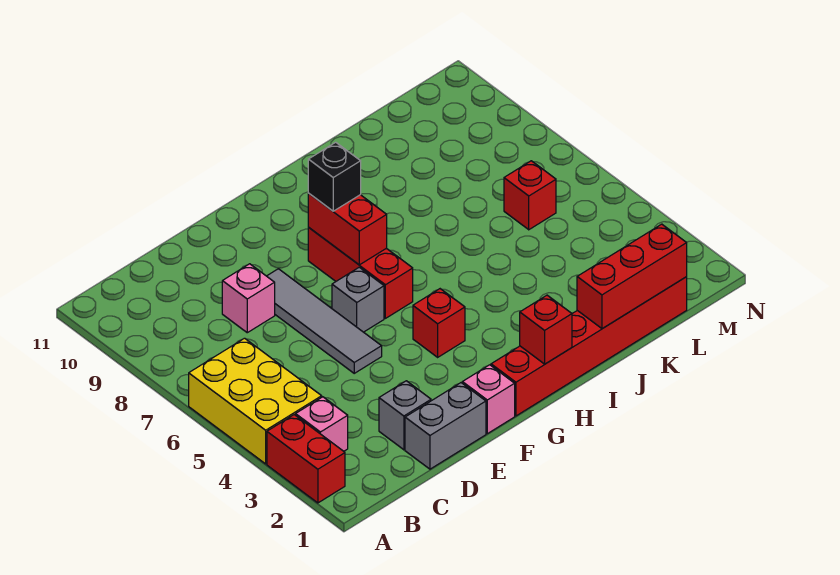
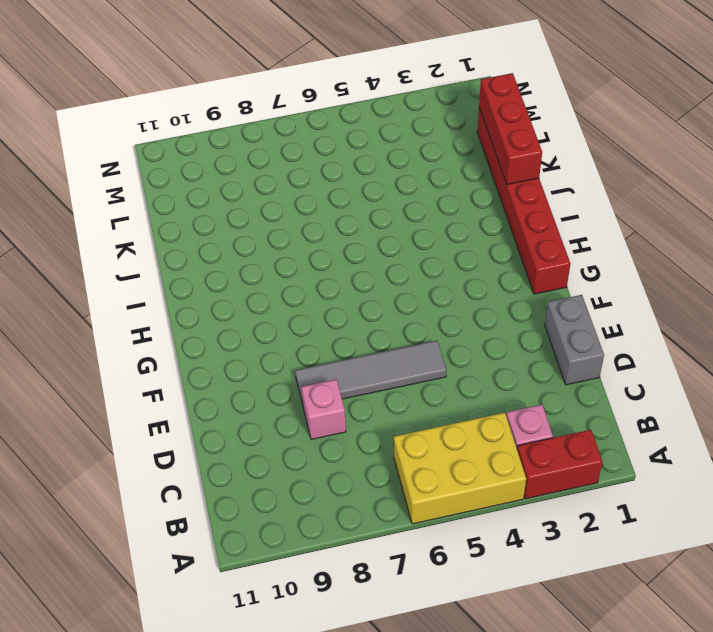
none -> grey 1x1 brick [379,381,431,450]
none -> pink 1x1 brick [462,365,515,434]
none -> grey 1x1 brick [332,267,384,332]

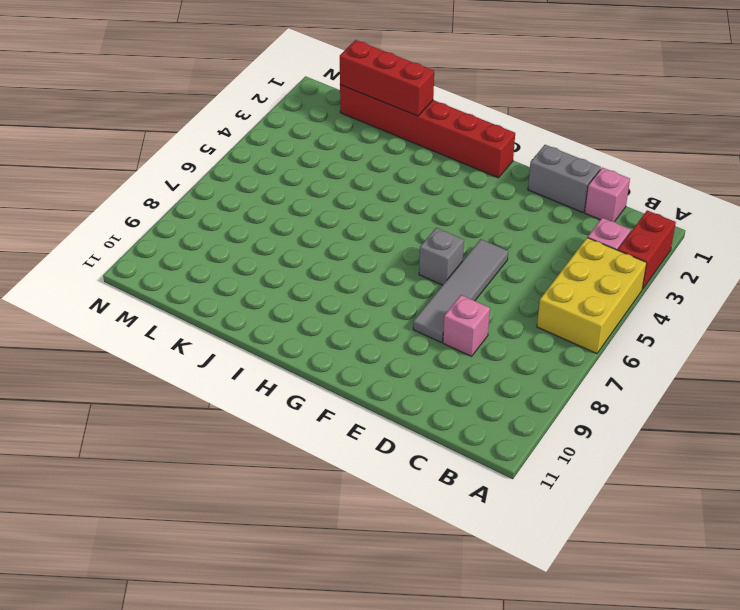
pink 1x1 brick [585,168,630,222] -> pink 1x1 brick moved to [462,365,515,434]
none -> grey 1x1 brick [379,381,431,450]
none -> red 1x1 brick [413,289,465,357]
none -> red 1x3 brick [308,228,413,318]

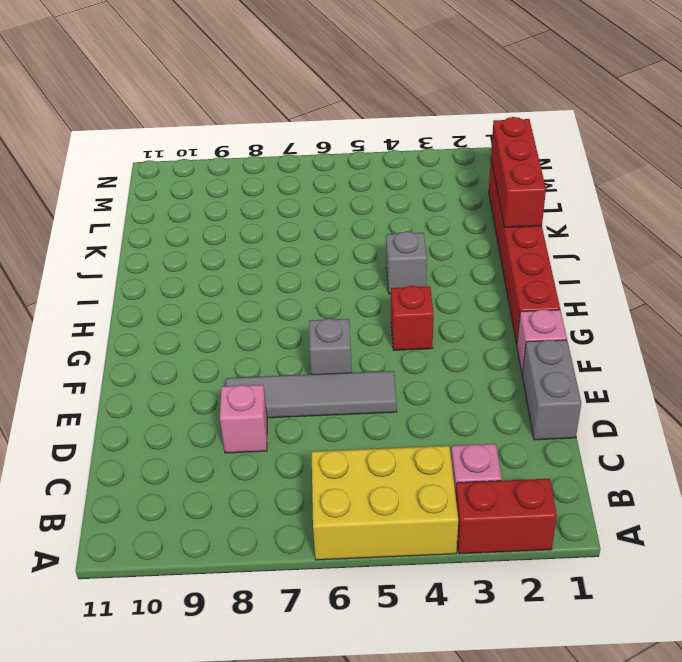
grey 1x1 brick [386,232,427,294] -> grey 1x1 brick moved to [379,381,431,450]
none -> red 1x3 brick [308,228,413,318]
none -> red 1x1 brick [504,161,556,230]
none -> red 1x2 brick [308,194,387,265]

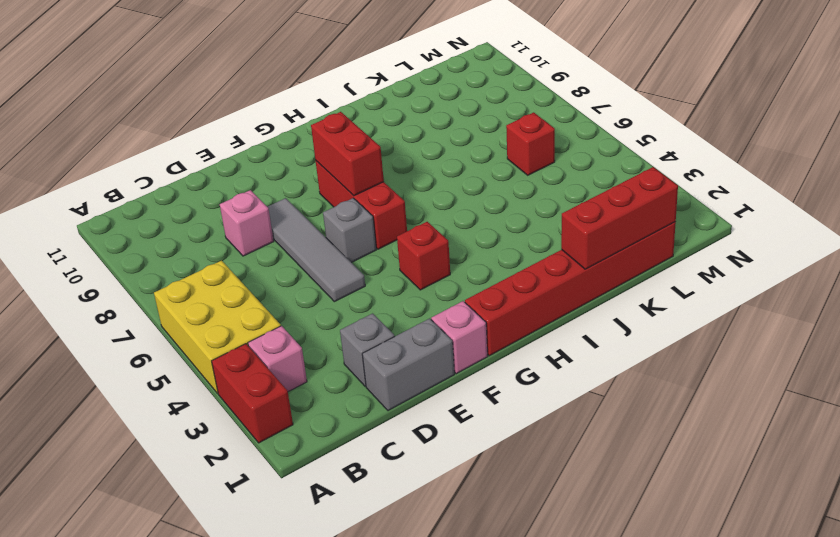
none -> red 1x1 brick [520,295,572,364]
none -> black 1x1 brick [308,142,361,211]

